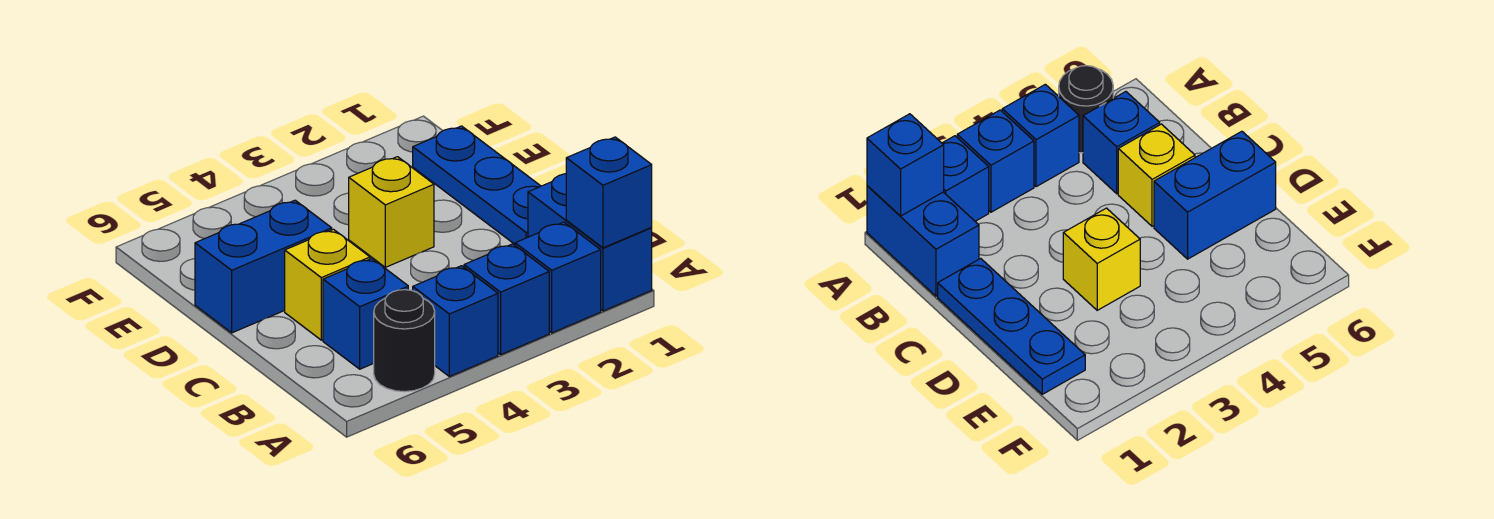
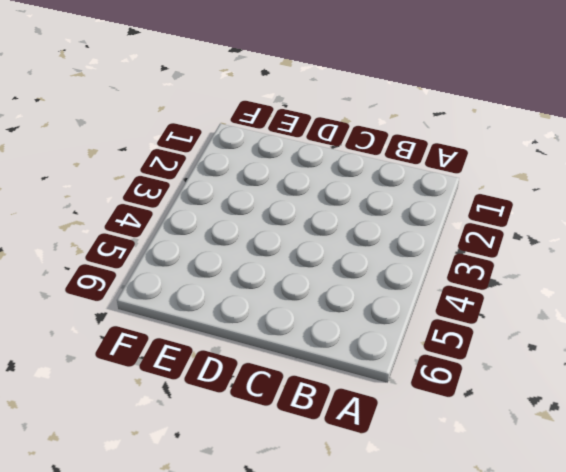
none -> blue 1x2 brick [528,174,652,311]
none -> blue 1x1 brick [515,222,601,333]

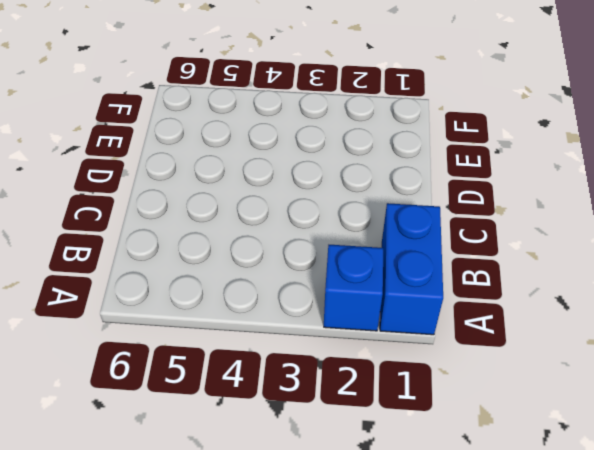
none -> blue 1x1 brick [464,244,549,355]
none -> blue 1x1 brick [413,266,498,376]

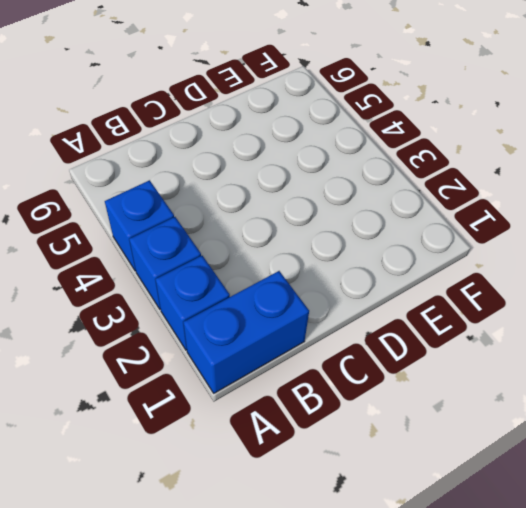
none -> black 1x1 round brick [374,290,435,392]
none -> blue 1x1 brick [323,259,408,369]

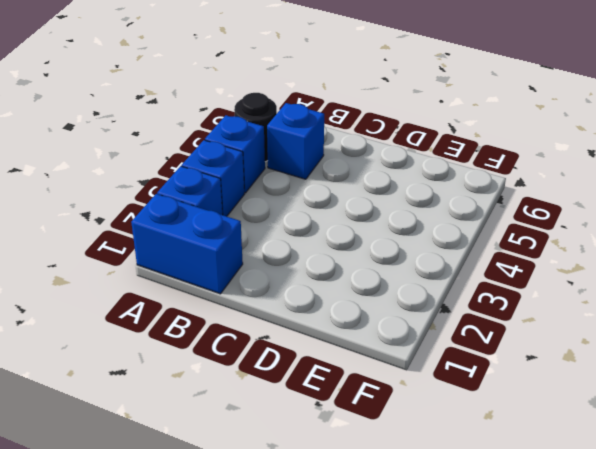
none -> blue 1x3 plate [413,126,541,244]
none -> yellow 1x1 brick [285,229,370,340]

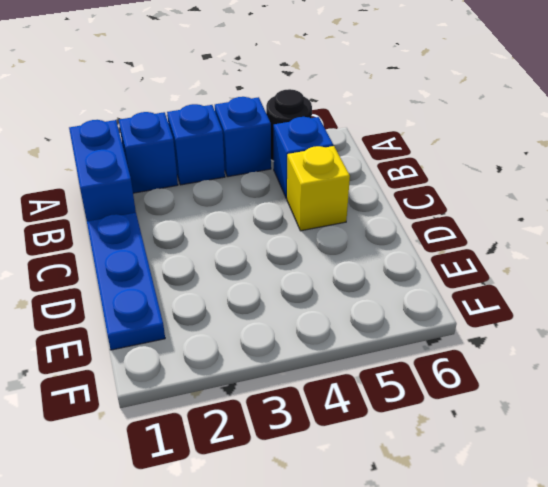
none -> yellow 1x1 brick [349,157,434,267]
none -> blue 1x2 brick [195,200,332,333]

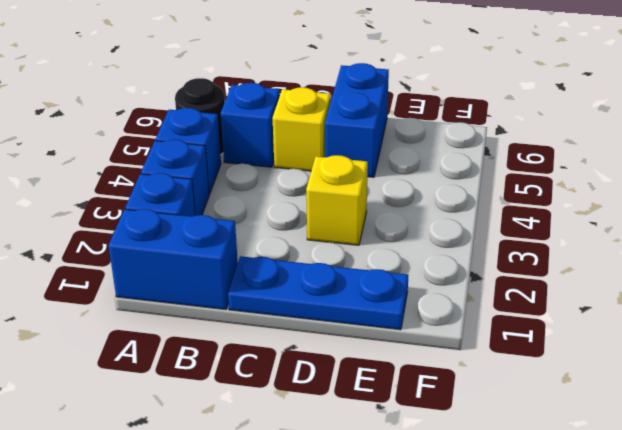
none -> blue 1x1 brick [566,137,652,248]

